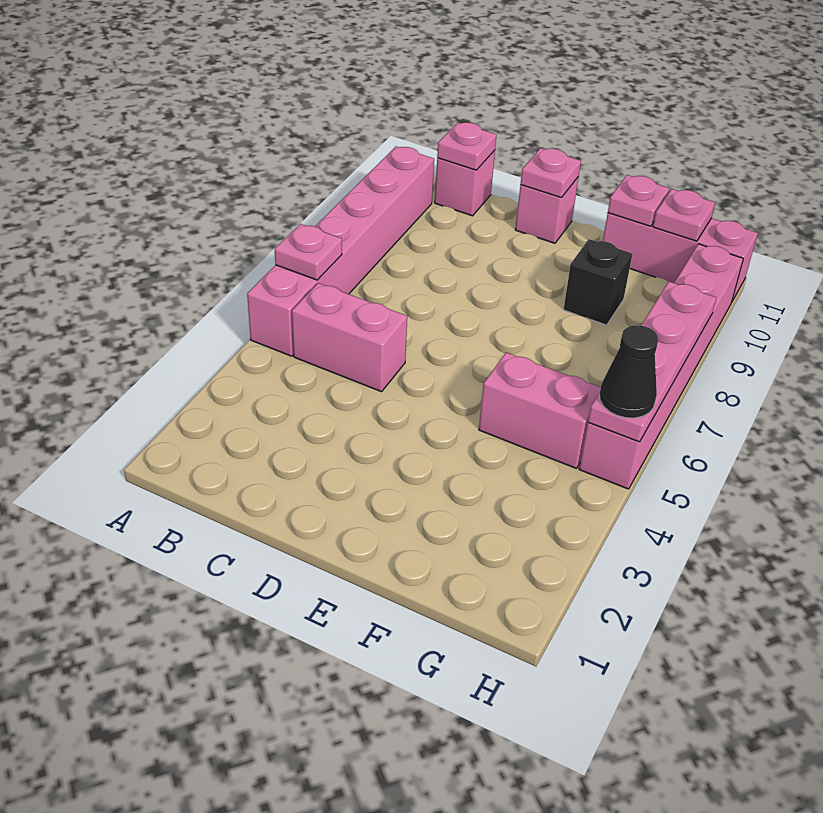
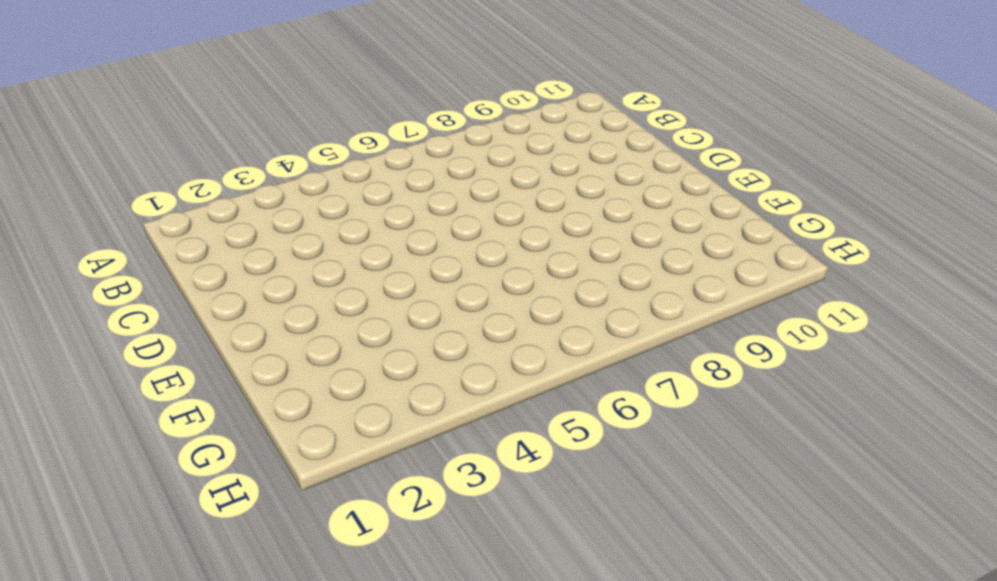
none -> pink 1x6 brick [247,146,434,356]
none -> pink 1x2 brick [292,283,407,392]
none -> pink 1x1 brick [435,150,495,216]

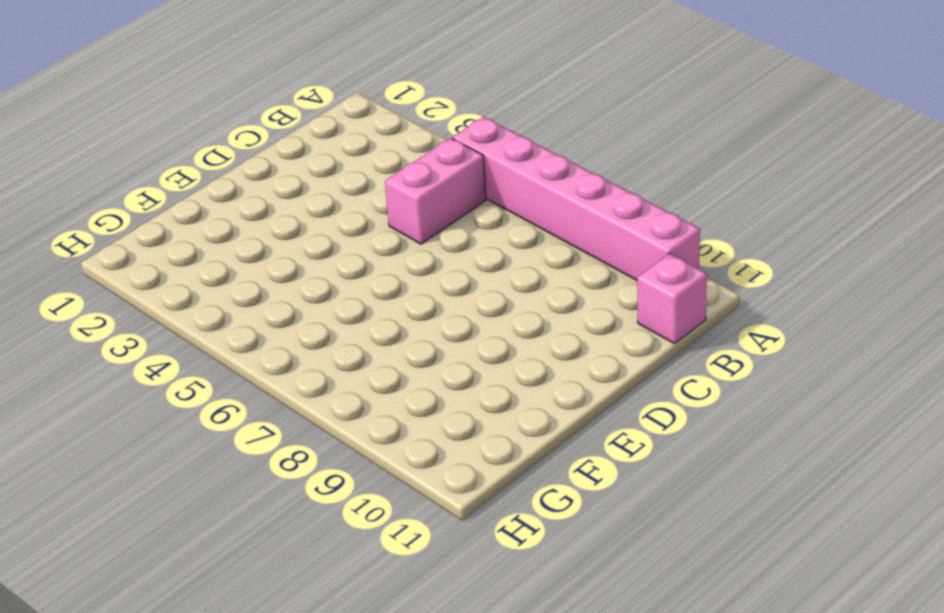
none -> pink 1x1 brick [515,178,578,243]
none -> pink 1x2 brick [479,353,601,468]
none -> black 1x1 brick [564,239,632,325]

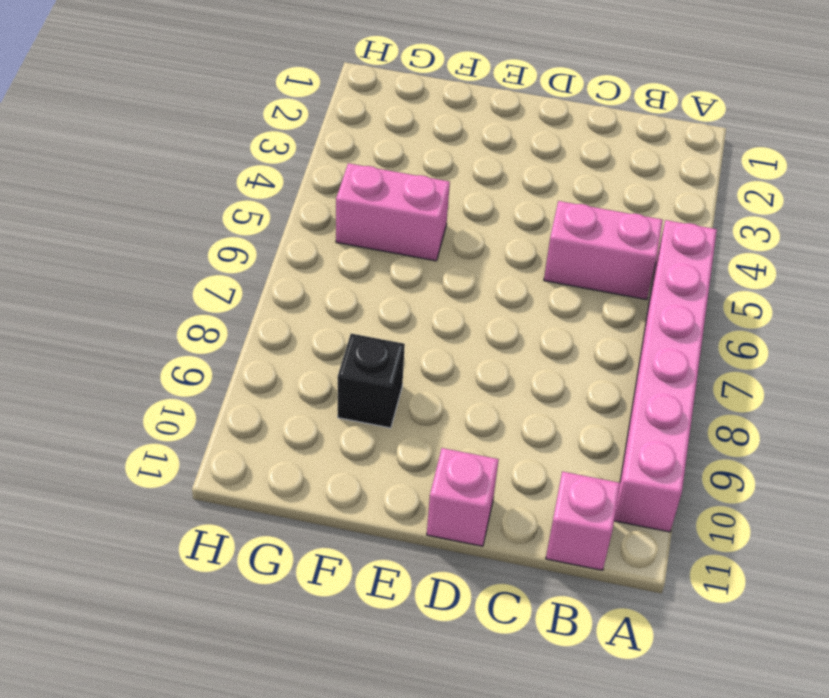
none -> pink 1x3 brick [603,213,758,301]
none -> pink 1x6 brick [579,244,743,489]
none -> pink 1x1 plate [275,224,342,280]

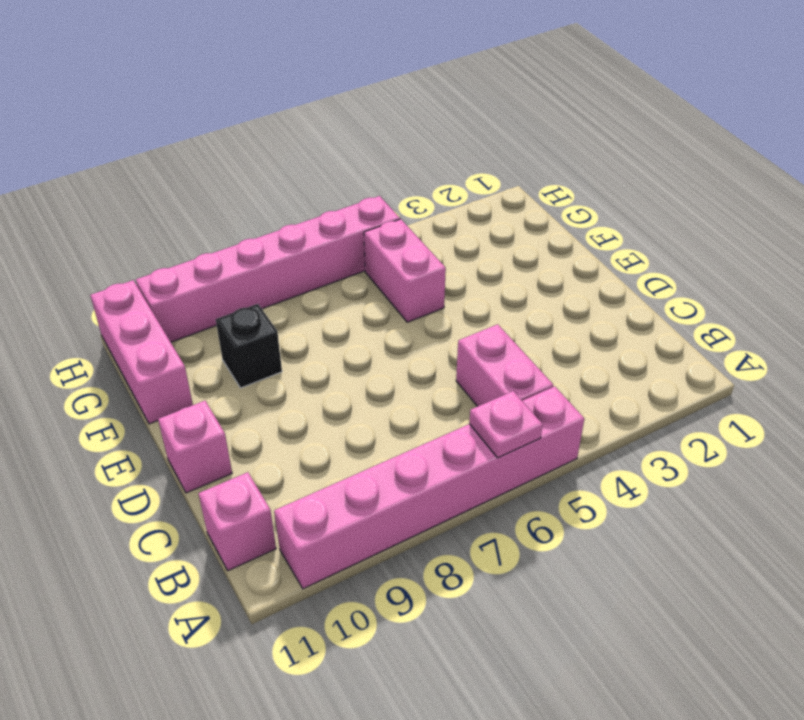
none -> pink 1x1 plate [437,122,496,170]
none -> pink 1x1 plate [521,148,581,198]
none -> pink 1x1 plate [608,175,669,226]

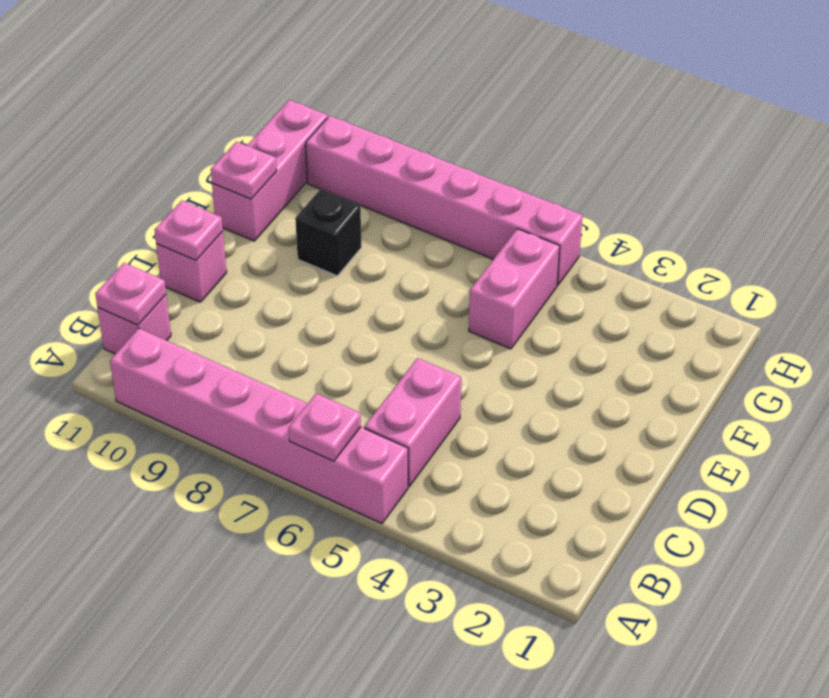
none -> pink 1x1 plate [653,189,715,241]
none -> pink 1x4 plate [588,282,716,442]
none -> black 1x1 cone [599,325,659,418]

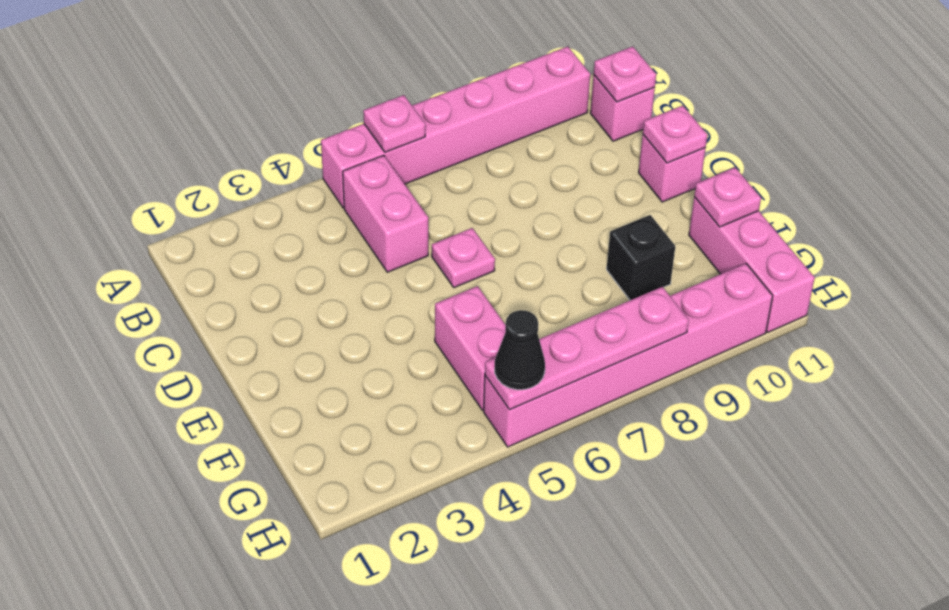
pink 1x1 plate [432,228,495,288] -> pink 1x1 plate moved to [653,189,715,241]

